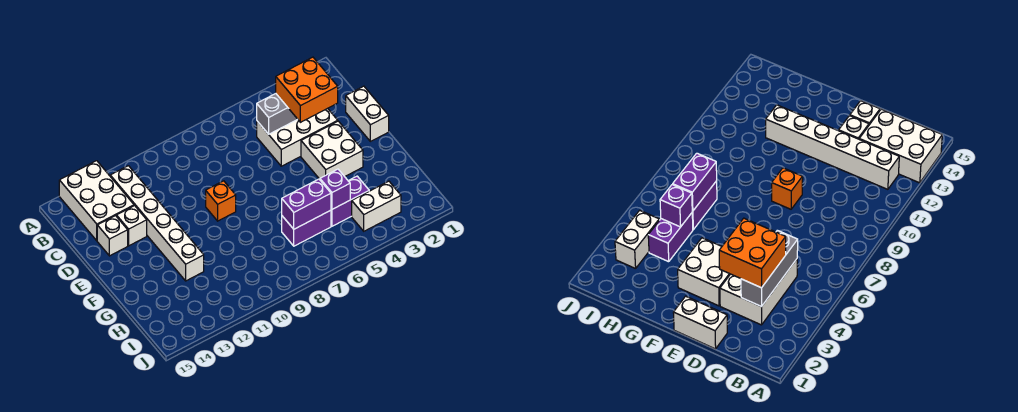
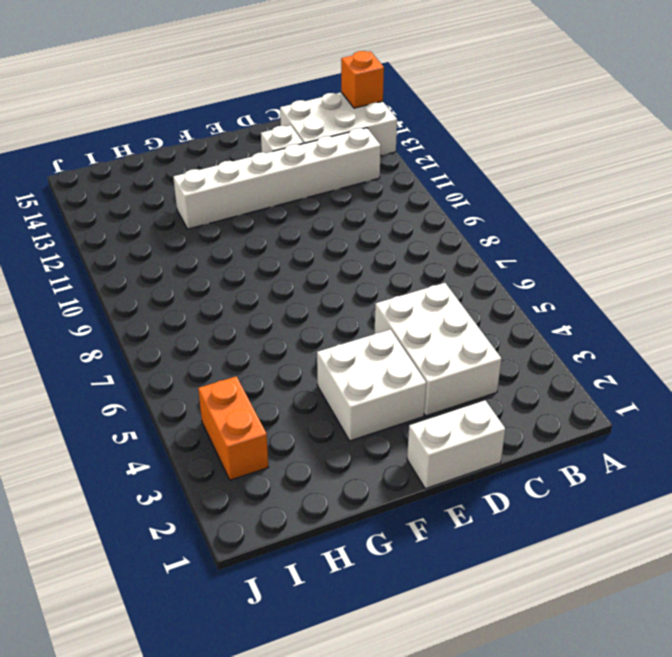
orange 1x1 brick [341,51,384,108] -> orange 1x1 brick moved to [206,181,236,221]
orange 1x2 brick [198,376,268,480] -> white 1x2 brick [352,181,401,231]
none -> white 1x1 brick [97,216,128,256]
none -> purple 1x2 brick [331,176,369,226]
none -> purple 1x2 brick [282,210,331,246]

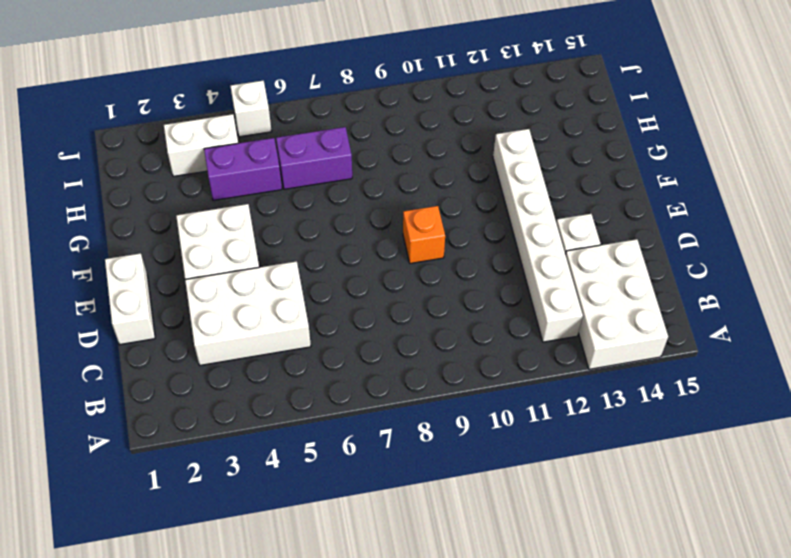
white 1x1 brick [231,81,272,137] -> white 1x1 brick moved to [97,216,128,256]
none -> grey 1x3 brick [257,94,297,134]
none -> purple 1x1 brick [320,169,350,209]
none -> purple 1x2 brick [282,179,331,229]

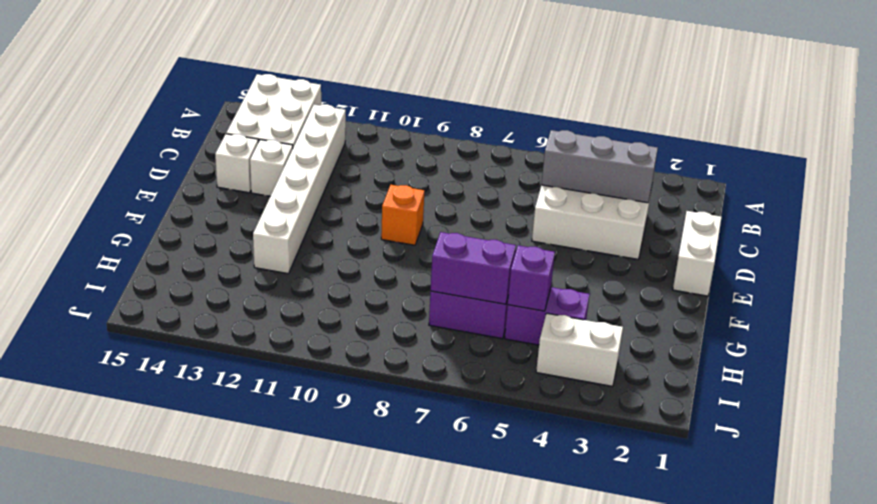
none -> white 2x2 brick [301,121,363,179]
none -> orange 2x2 brick [276,57,338,122]

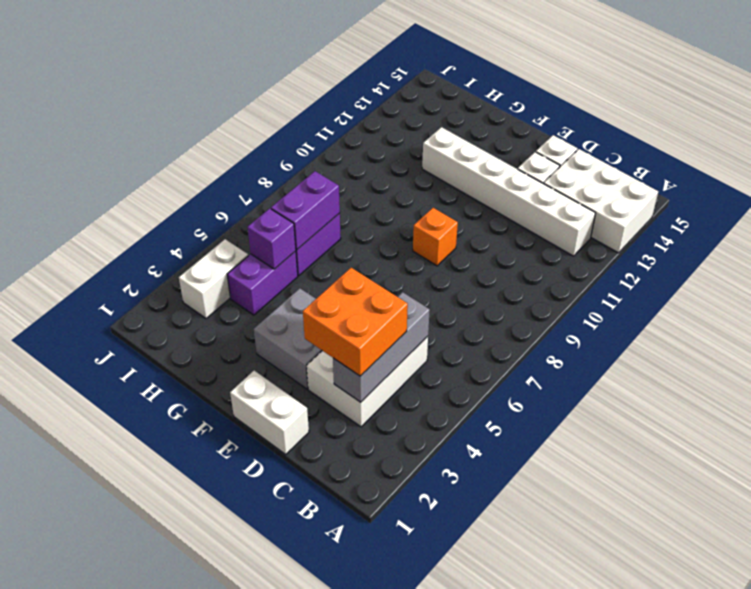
grey 2x2 brick [254,288,322,389] -> white 2x2 brick [301,121,363,179]

